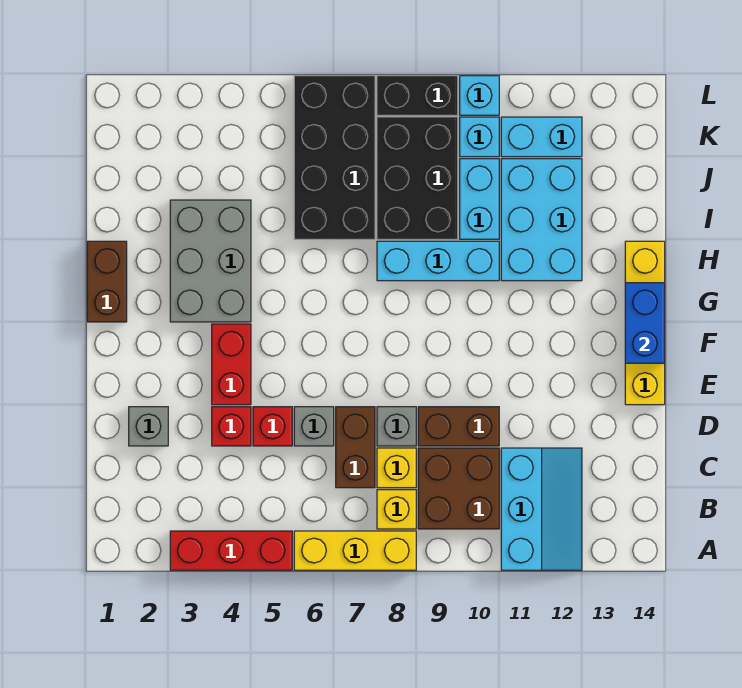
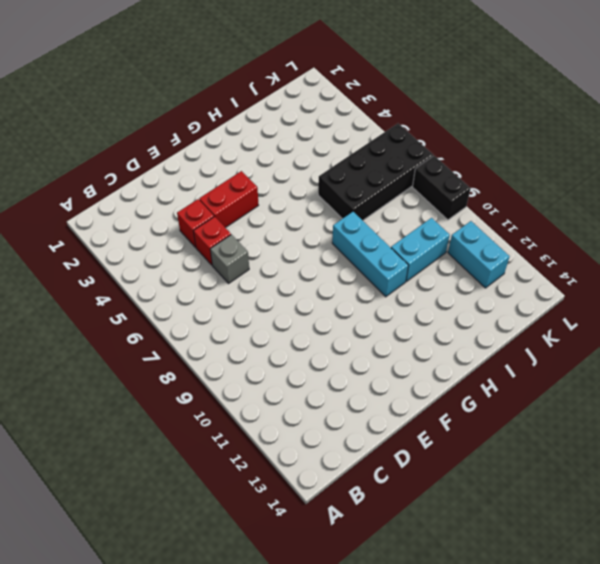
none -> red 1x3 brick [170,531,292,570]
none -> yellow 1x3 brick [294,531,416,570]
none -> cyan 2x3 slope [501,448,582,570]

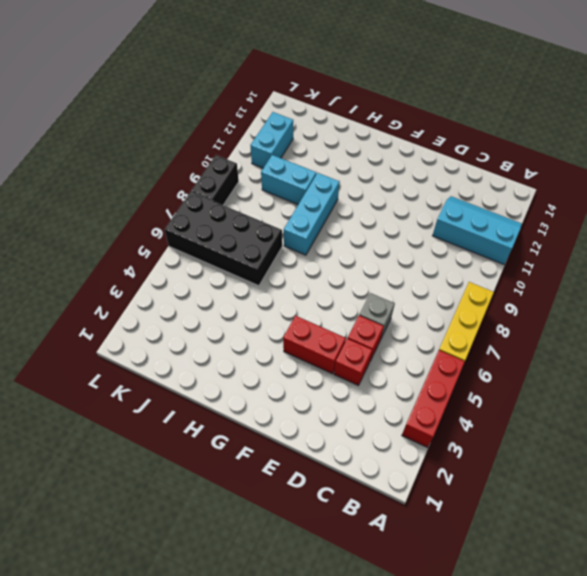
none -> yellow 1x1 brick [377,490,416,529]
none -> brown 2x2 brick [418,448,499,529]
none -> brown 1x2 brick [336,407,375,488]

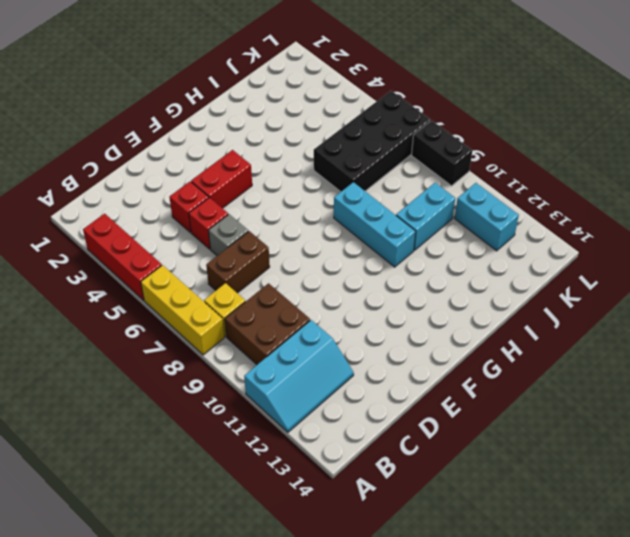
none -> yellow 1x1 brick [377,448,416,488]
none -> grey 1x1 brick [129,407,168,446]
none -> grey 1x1 brick [377,407,416,446]

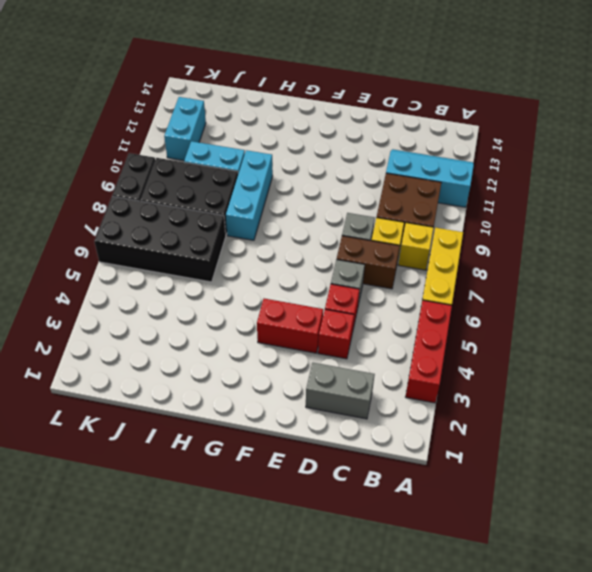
grey 1x2 brick [306,363,375,419] -> grey 1x1 brick [129,407,168,446]
none -> brown 1x2 brick [418,407,499,446]
none -> yellow 1x4 brick [625,241,665,405]
none -> brown 1x2 brick [87,241,127,322]

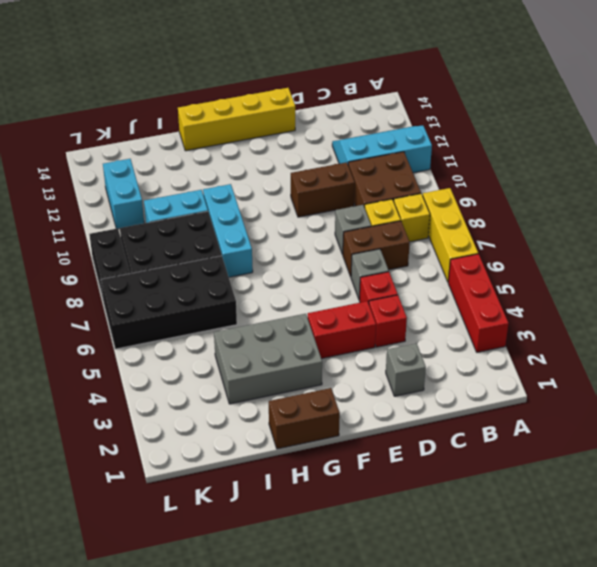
brown 1x2 brick [291,162,355,217] -> brown 1x2 brick turned to [418,407,499,446]
none -> cyan 2x3 brick [501,159,582,281]
none -> cyan 1x1 brick [460,117,499,157]
none -> cyan 1x1 brick [460,76,499,115]

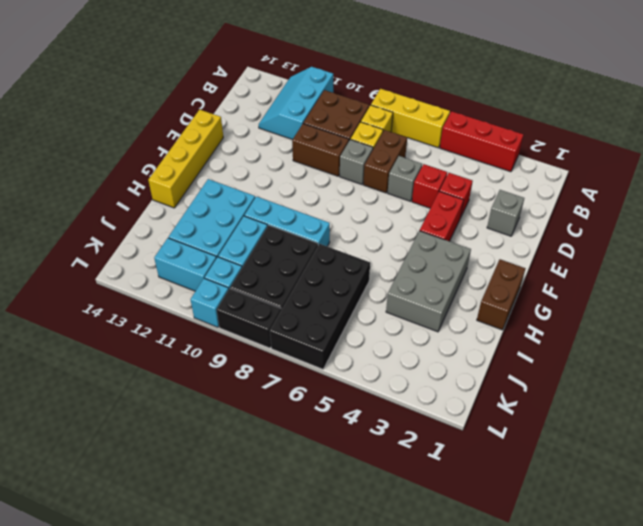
none -> blue 1x2 brick [625,283,665,363]

